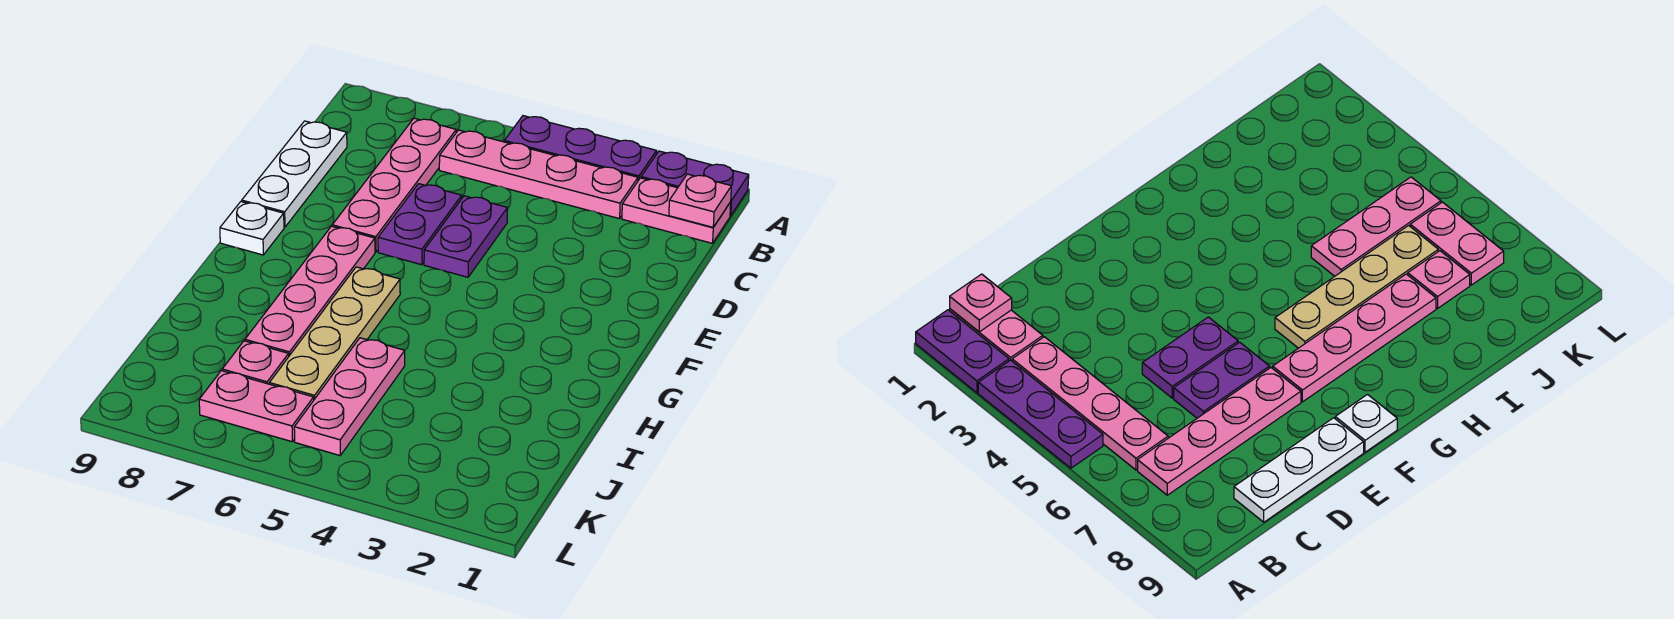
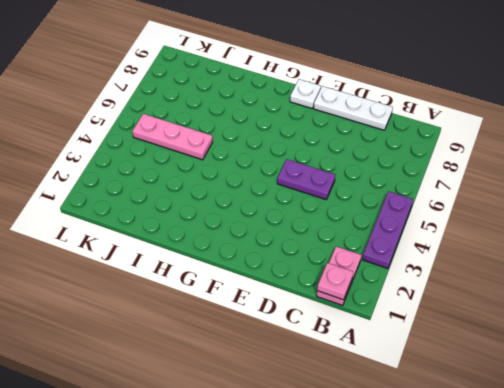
none -> purple 1x2 plate [641,151,749,216]
none -> pink 1x4 plate [439,130,638,219]
none -> pink 1x4 plate [332,118,456,252]

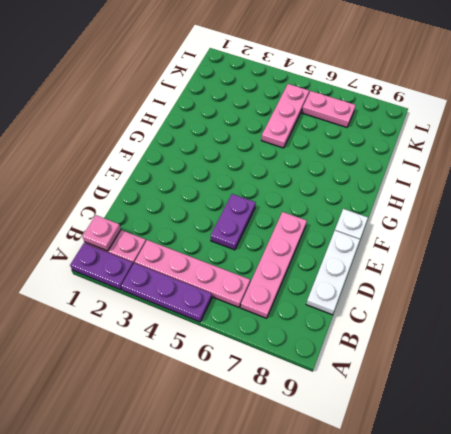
none -> purple 1x2 plate [378,184,462,265]
none -> pink 1x4 plate [245,226,375,356]
none -> tan 1x4 plate [269,267,400,399]

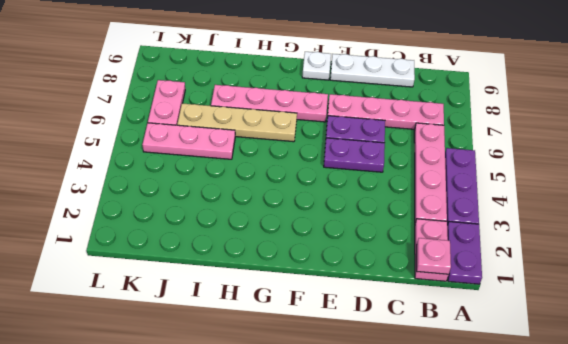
none -> pink 1x1 plate [222,341,289,384]

